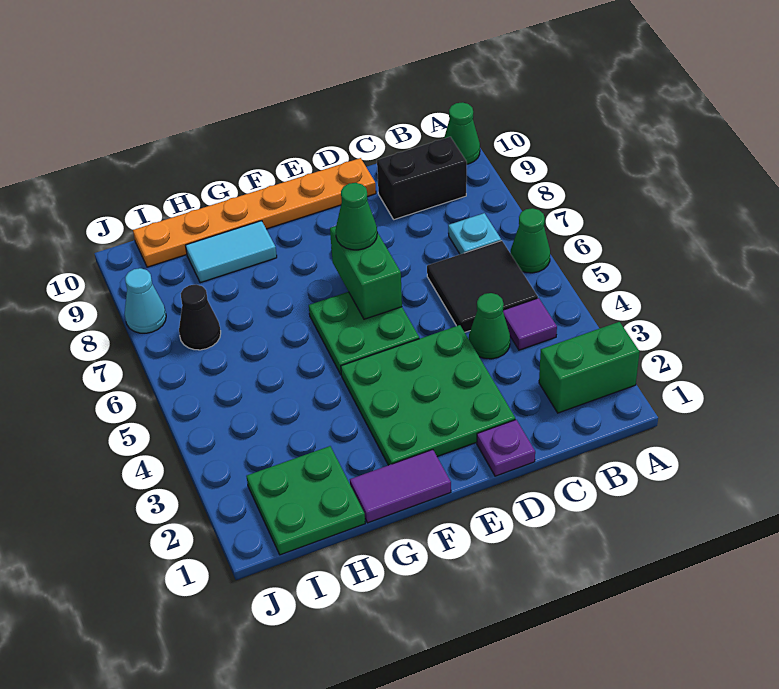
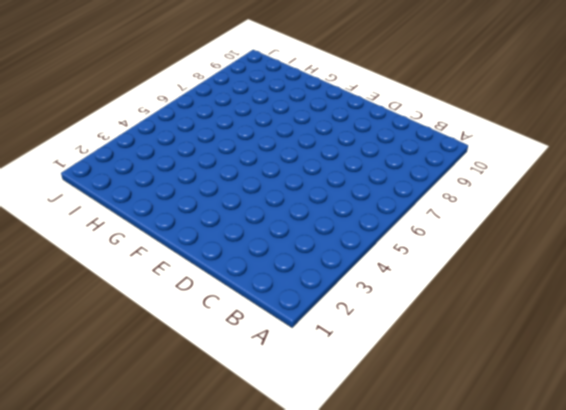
none -> green 1x2 brick [539,322,640,413]
none -> green 1x1 cone [511,208,550,273]
none -> green 1x1 cone [444,102,480,164]

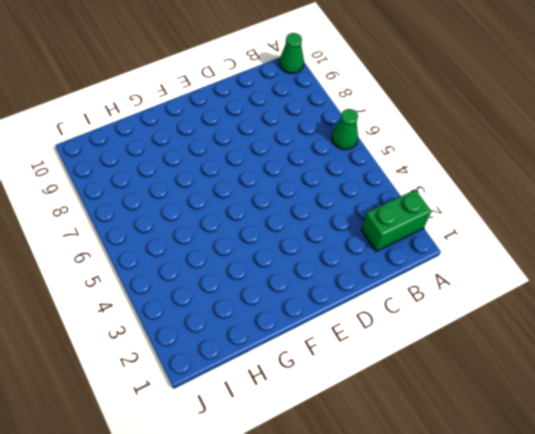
none -> purple 1x1 tile [503,298,557,350]
none -> black 2x2 tile [427,241,538,332]
none -> cyan 1x1 plate [448,213,501,254]

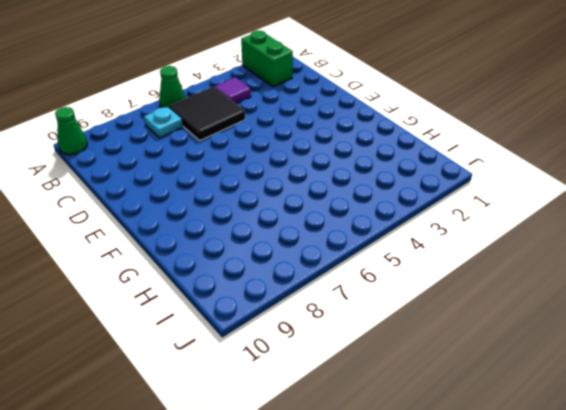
none -> black 1x2 brick [377,137,467,220]
none -> green 1x1 cone [469,293,510,359]
none -> purple 1x1 plate [477,420,535,476]

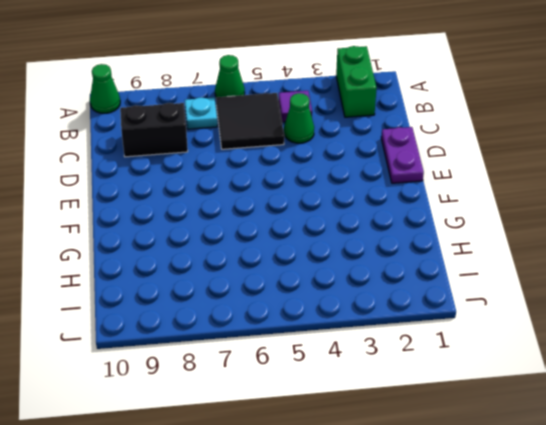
black 1x2 brick [120,103,188,157] -> black 1x2 brick turned to [377,137,467,220]
purple 1x2 plate [381,127,424,183] -> purple 1x1 plate [477,420,535,476]
none -> green 3x3 plate [341,325,515,465]
none -> orange 1x6 plate [133,158,376,267]
none -> green 2x2 plate [309,292,419,374]

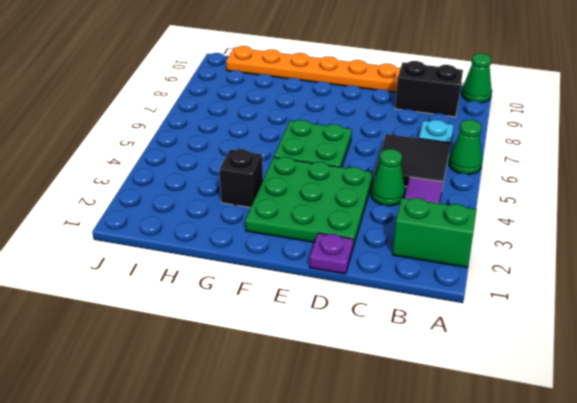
black 1x1 brick [219,149,263,208] -> none
none -> purple 1x2 tile [350,450,451,523]
none -> cyan 1x2 tile [185,221,277,283]
none -> green 2x2 plate [247,446,365,555]

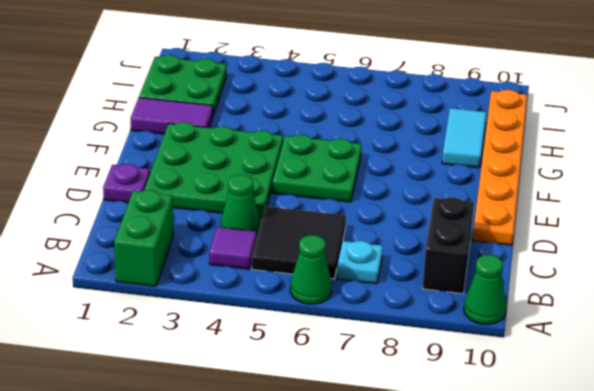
purple 1x2 tile [131,98,213,134] -> purple 1x2 tile turned to [350,450,451,523]
none -> black 1x1 cone [179,285,221,350]
none -> cyan 1x1 cone [125,268,166,333]
none -> green 1x2 brick [330,226,402,319]

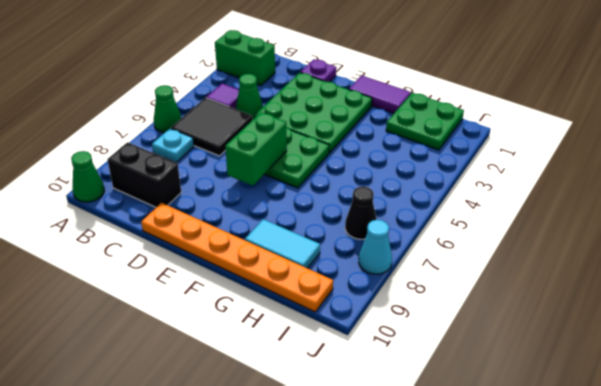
none -> green 1x1 cone [336,183,377,250]

